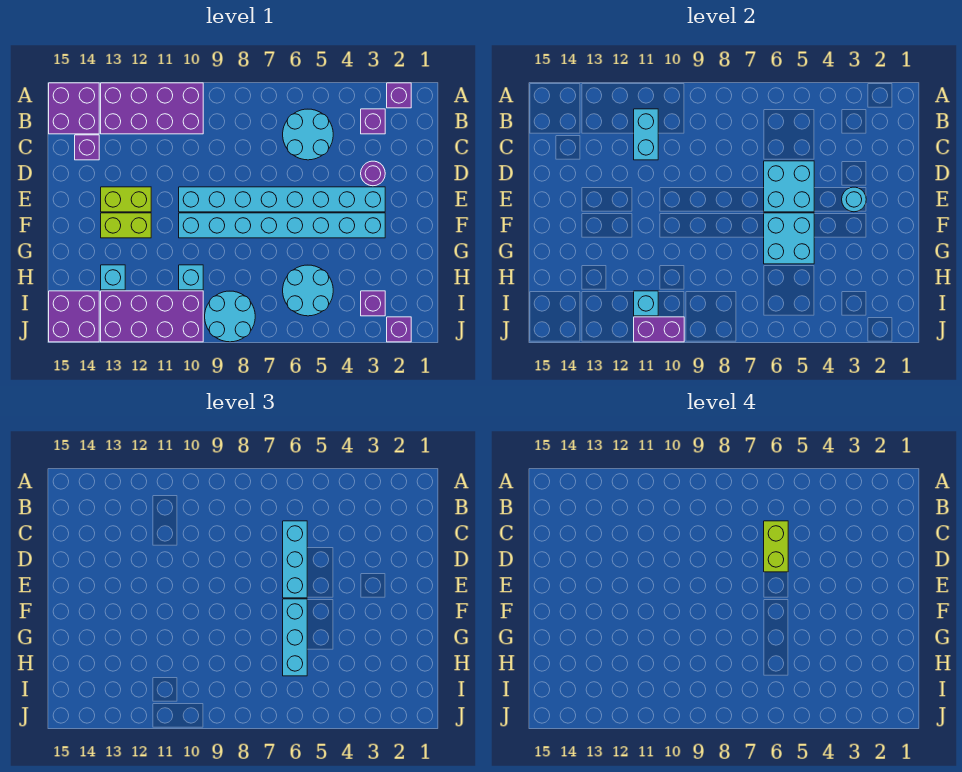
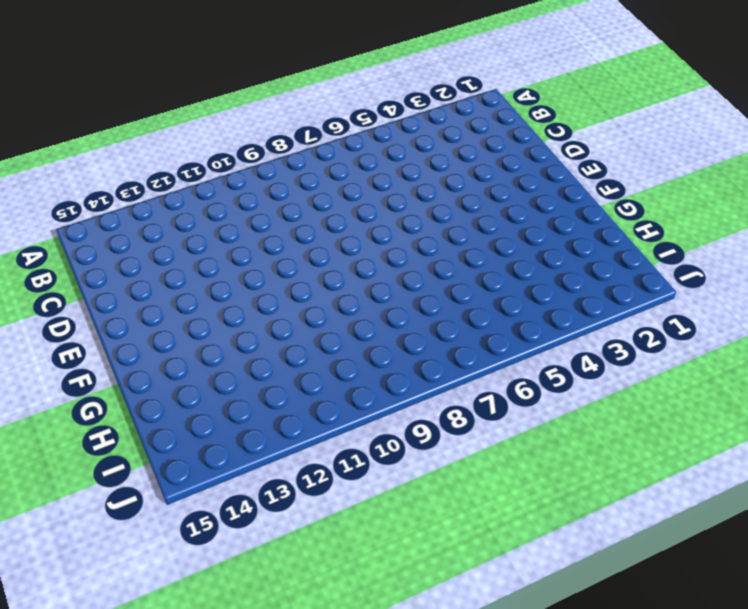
none -> purple 1x1 brick [387,83,411,108]
none -> purple 2x4 brick [101,83,203,134]
none -> purple 2x2 brick [49,83,99,134]

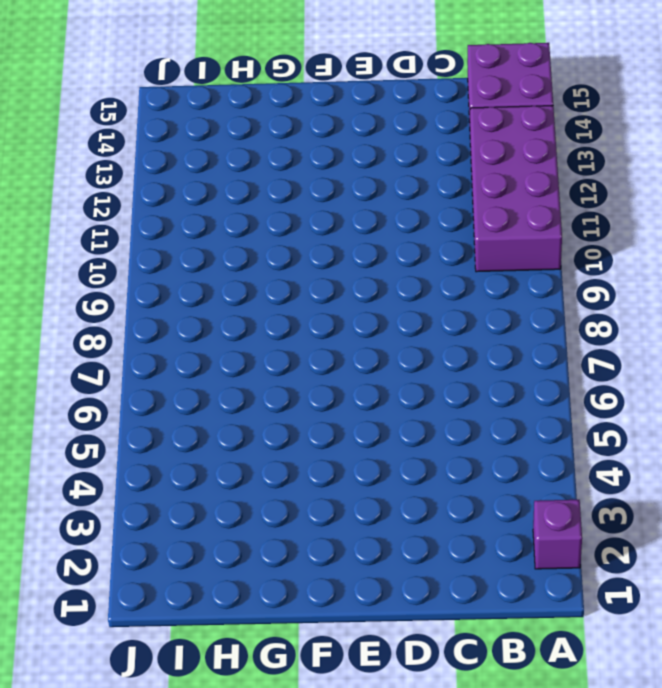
none -> purple 1x1 brick [361,109,385,134]
none -> cyan 2x2 round brick [283,109,333,160]
none -> purple 1x1 brick [75,135,99,160]

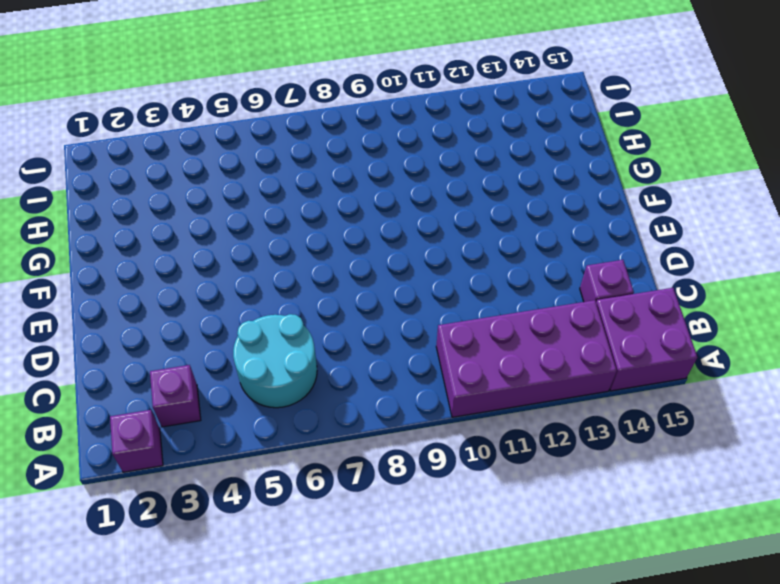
none -> purple 1x1 round brick [361,161,385,186]
none -> cyan 1x8 brick [179,187,385,212]
none -> lime 1x2 brick [101,187,151,212]

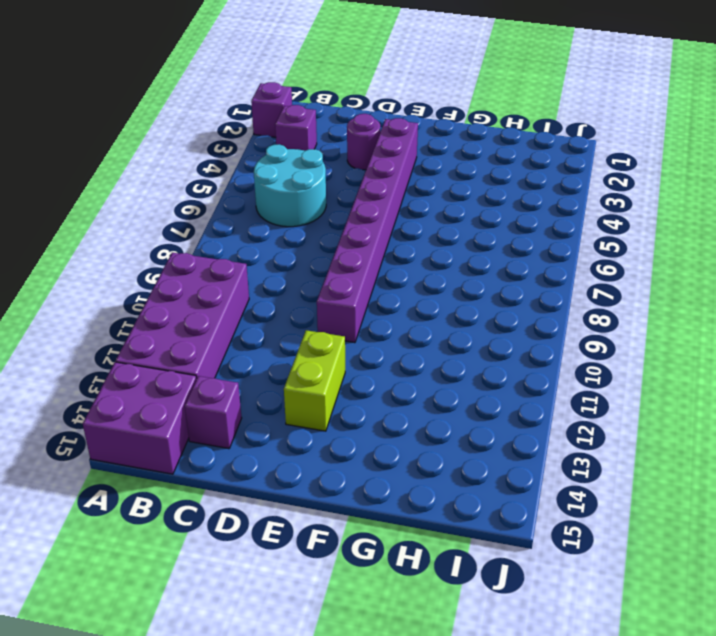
purple 1x8 brick [317,118,418,343] -> cyan 1x8 brick [179,187,385,212]
none -> cyan 1x8 brick [179,213,385,238]
none -> lime 1x2 brick [101,213,151,238]
none -> cyan 2x2 round brick [283,265,333,316]

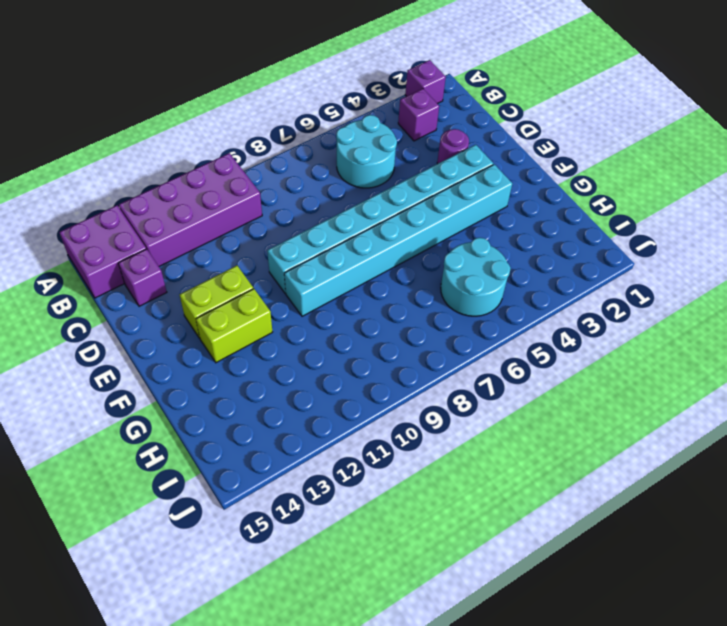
none -> cyan 1x1 brick [179,265,203,290]
none -> cyan 1x1 brick [101,265,125,290]
none -> purple 1x1 brick [361,291,385,316]

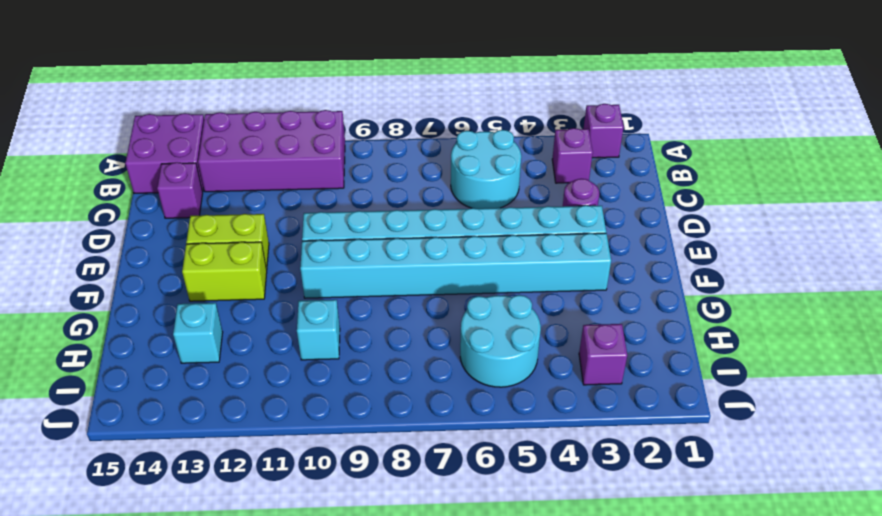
none -> cyan 2x2 round brick [205,291,255,342]
none -> purple 2x4 brick [101,291,203,342]
none -> purple 2x2 brick [49,291,99,342]

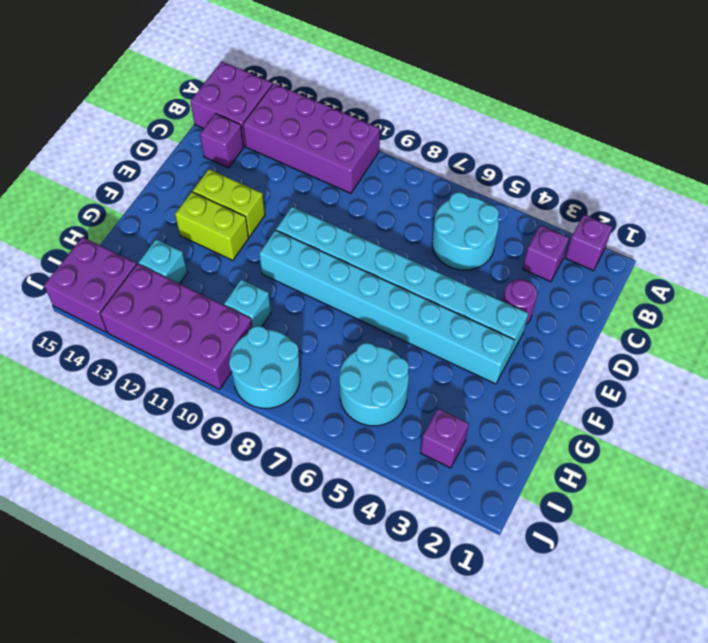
none -> purple 1x1 brick [387,317,411,342]
none -> cyan 1x2 brick [634,109,658,160]
none -> cyan 2x2 brick [764,161,814,212]

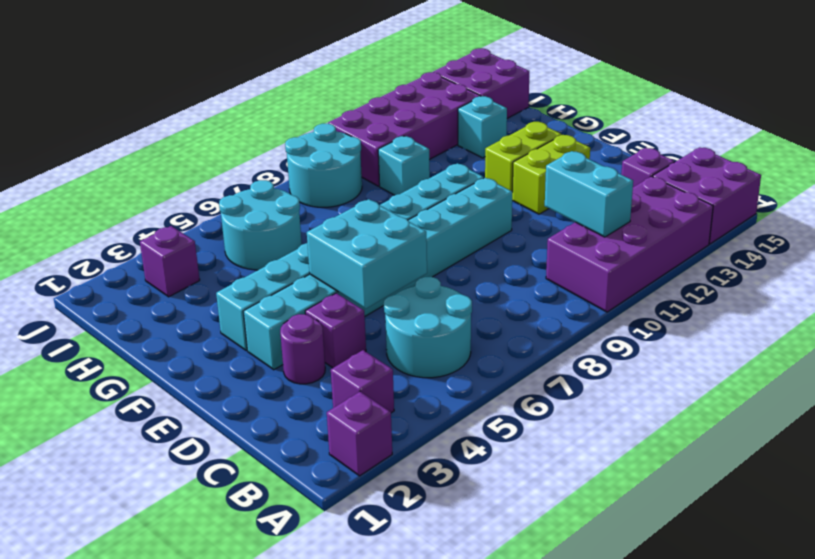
purple 1x1 brick [305,293,366,368] -> purple 1x1 brick moved to [387,317,411,342]
none -> cyan 1x1 round brick [842,187,866,212]
none -> cyan 2x2 brick [764,213,814,264]
none -> cyan 1x1 brick [634,291,658,316]

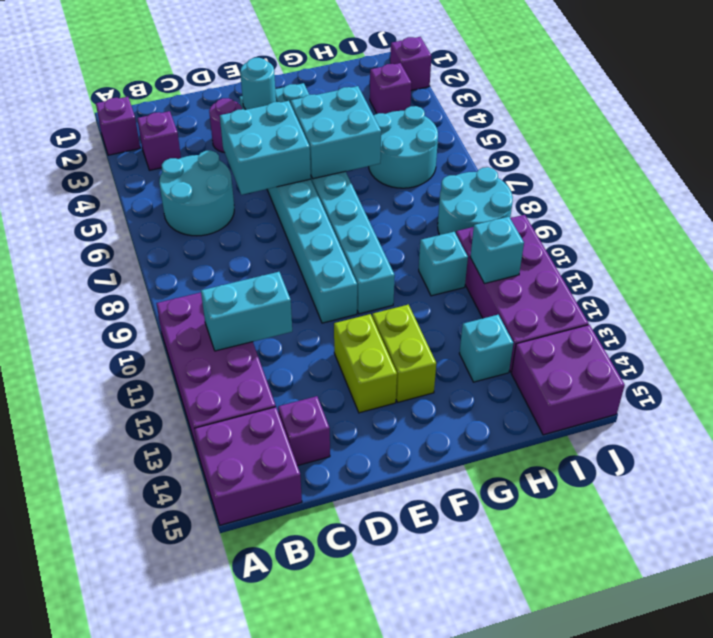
none -> purple 1x2 brick [634,317,684,342]
none -> cyan 1x3 brick [283,521,307,598]
none -> cyan 1x3 brick [283,599,307,676]

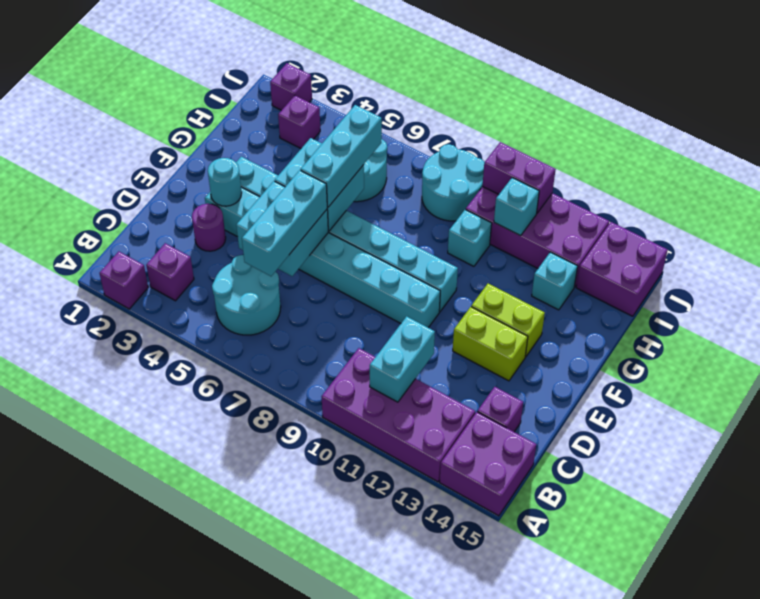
none -> lime 1x2 brick [764,521,788,572]

